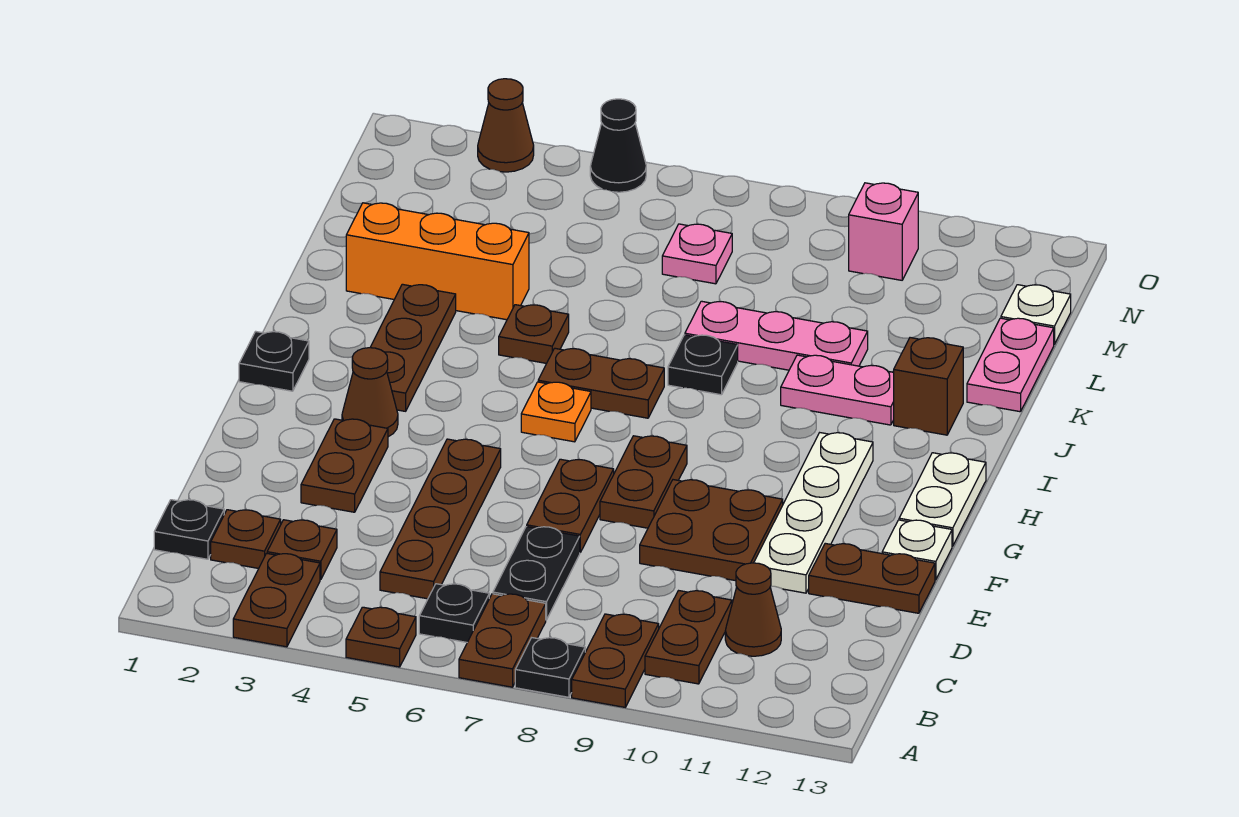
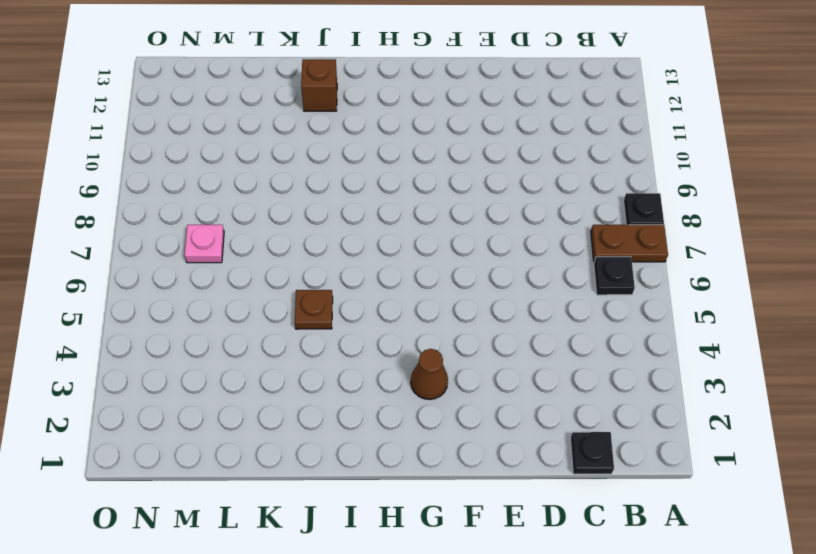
none -> brown 1x2 plate [233,553,320,647]
none -> brown 1x1 plate [346,607,416,667]
none -> brown 1x2 plate [572,614,659,707]
none -> brown 1x2 plate [645,591,732,684]

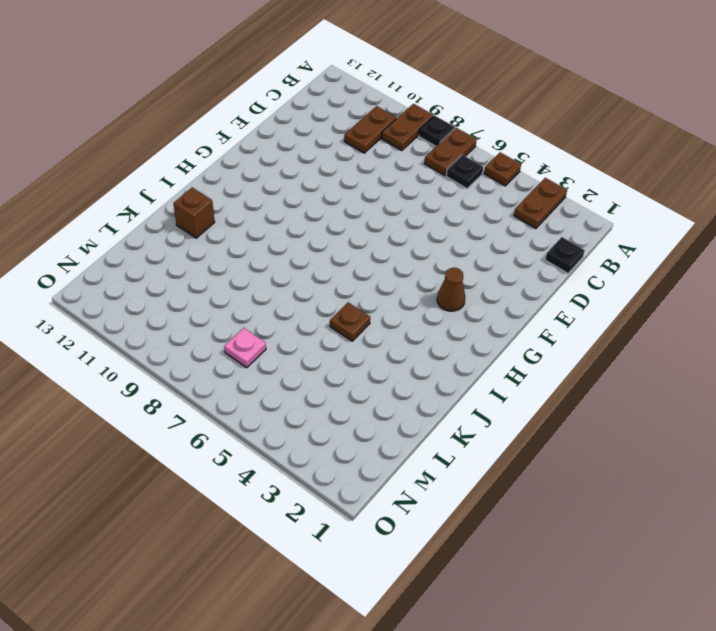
none -> brown 1x1 plate [211,510,281,568]
none -> brown 1x1 plate [267,520,337,580]
none -> brown 1x4 plate [380,439,501,599]
none -> black 1x2 plate [493,527,580,620]

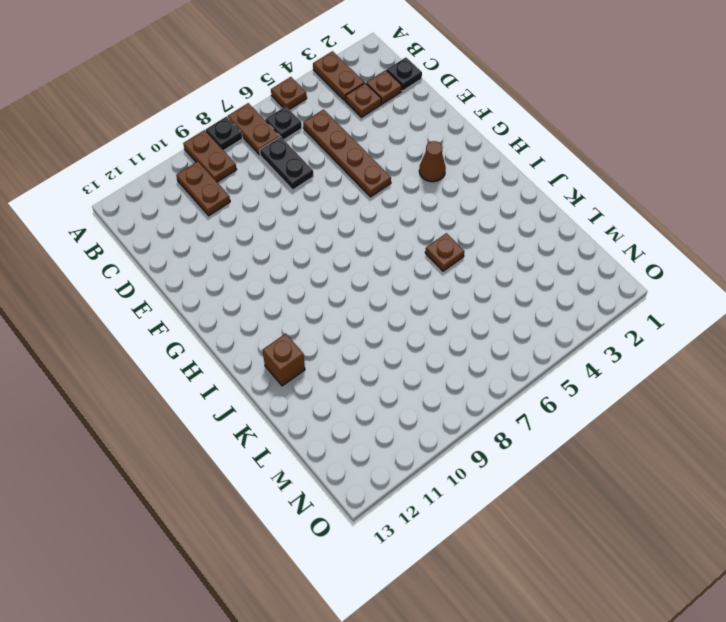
none -> brown 1x1 cone [725,563,781,656]
none -> brown 1x2 plate [301,419,388,512]
none -> brown 1x2 plate [527,459,614,552]
none -> brown 2x2 plate [640,480,783,581]

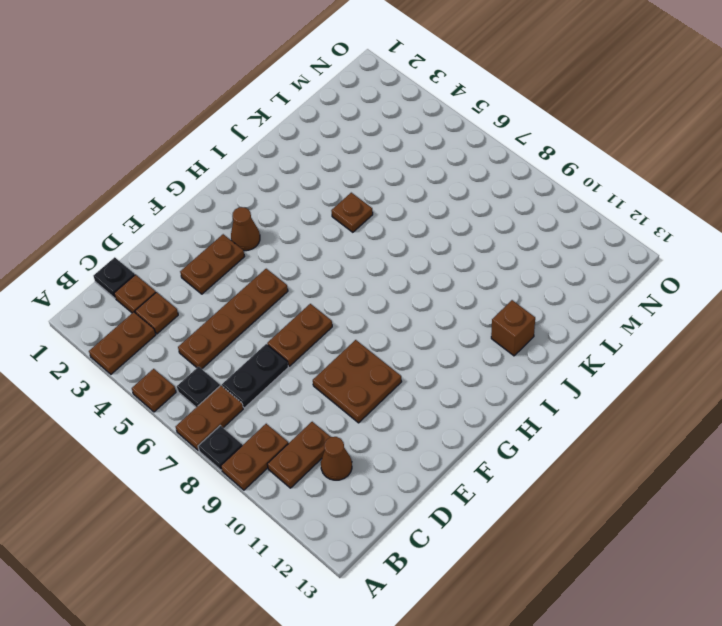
none -> white 1x4 plate [754,433,873,593]
none -> brown 1x2 plate [809,543,935,613]
none -> brown 1x2 plate [600,436,687,528]
none -> white 1x1 plate [882,520,952,580]

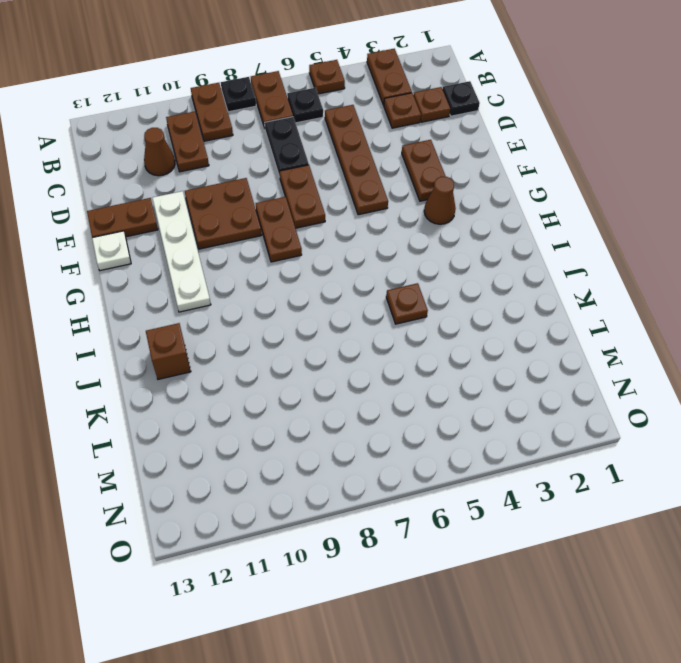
none -> white 1x2 plate [899,453,986,546]
none -> black 1x1 plate [239,331,309,391]
none -> brown 1x3 plate [370,284,456,411]
none -> orange 1x1 plate [521,382,591,442]

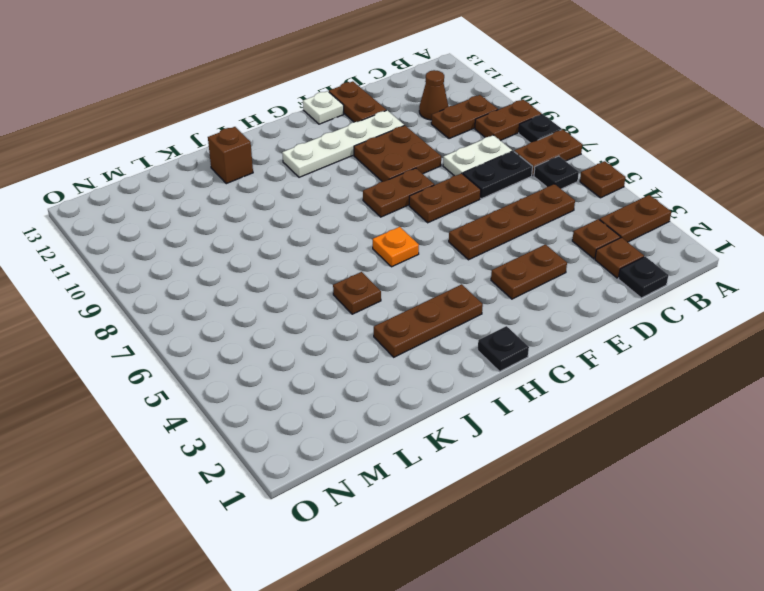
white 1x2 plate [443,135,512,176] -> white 1x2 plate moved to [899,453,986,546]
none -> brown 1x1 cone [342,348,398,437]
none -> brown 1x2 plate [538,348,664,418]
none -> black 1x1 plate [668,335,738,395]
none -> pink 1x2 plate [781,355,894,425]

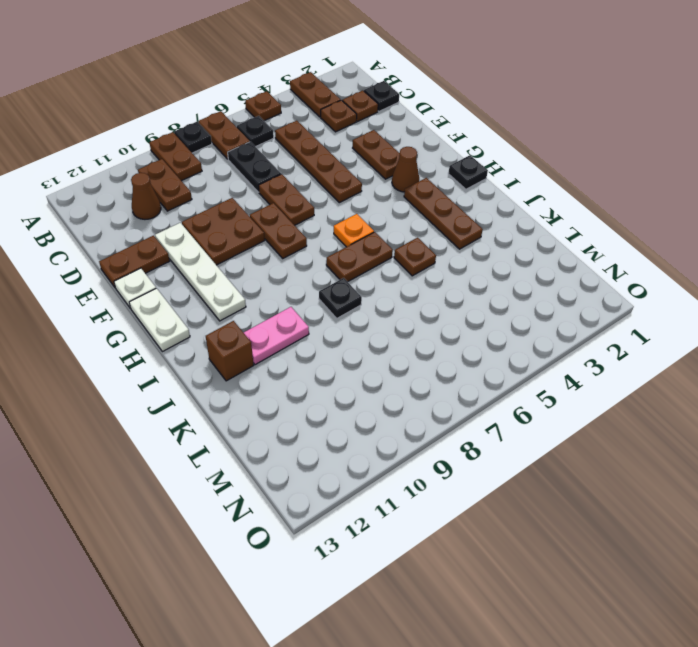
none -> orange 1x3 brick [346,203,529,320]
none -> pink 1x3 plate [685,301,868,370]
none -> pink 1x2 plate [967,318,1054,412]
none -> pink 1x1 plate [662,224,732,284]

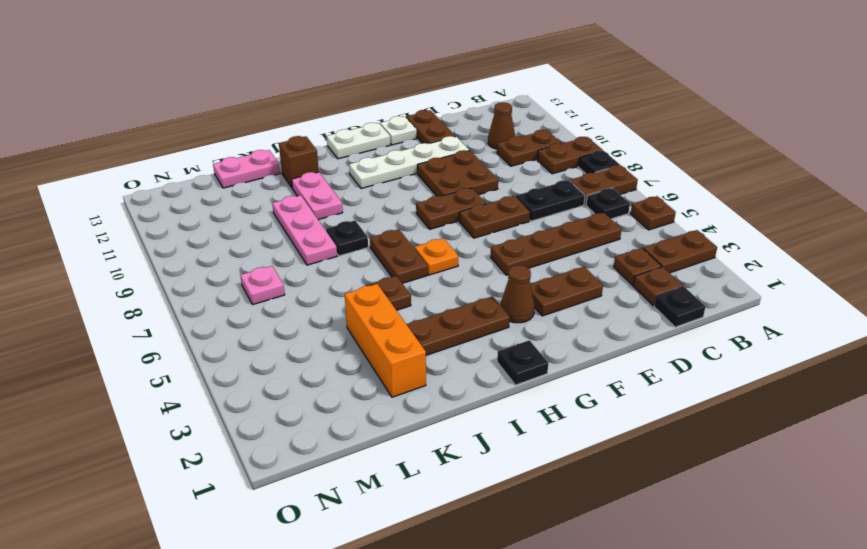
none -> white 1x1 plate [1001,285,1071,344]
none -> pink 1x1 brick [849,183,918,280]
none -> brown 1x1 cone [478,79,534,172]
none -> black 1x1 cone [590,99,646,192]

